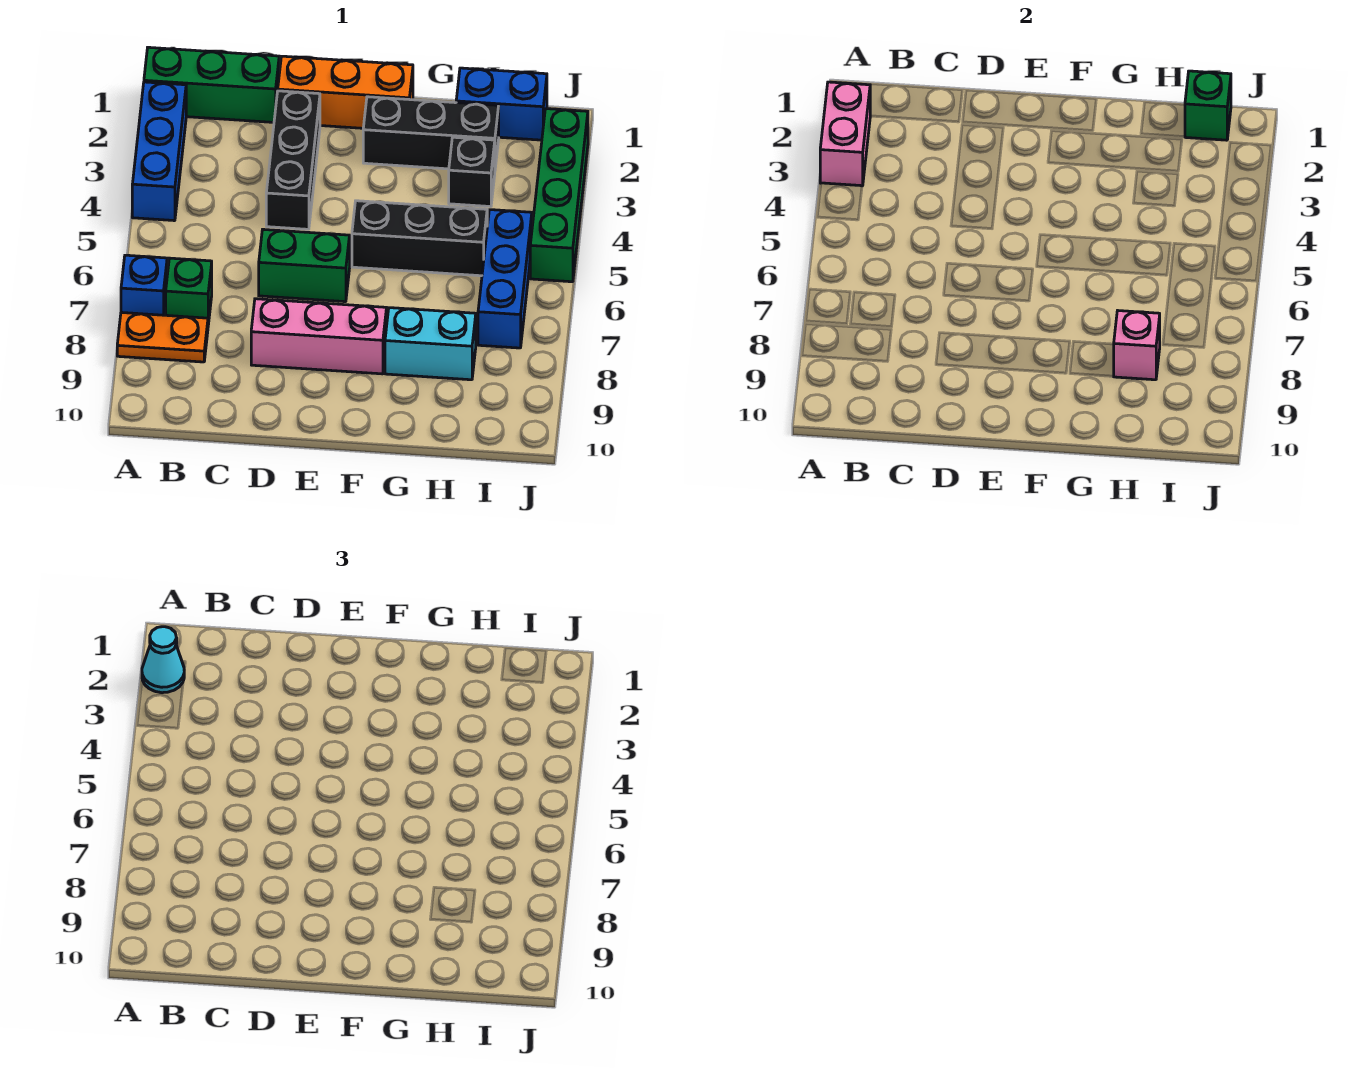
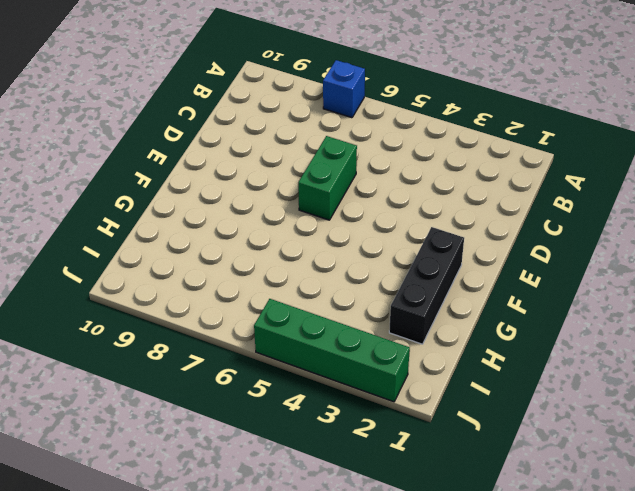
none -> green 1x3 brick [144,47,279,122]
none -> blue 1x3 brick [132,82,186,221]
none -> orange 1x2 plate [117,312,208,362]

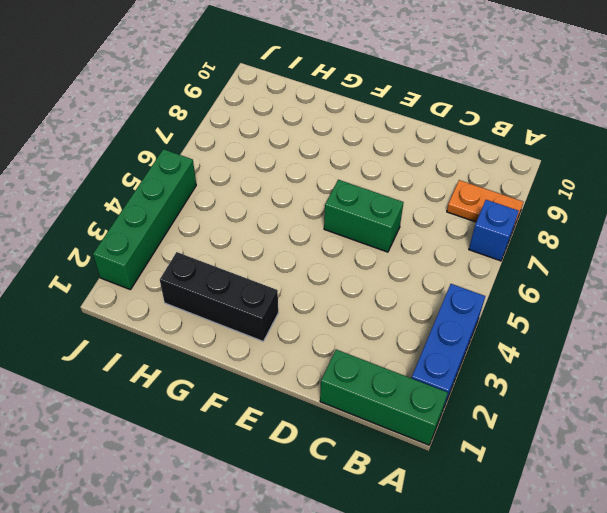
none -> green 1x1 brick [166,258,212,324]
none -> orange 1x3 brick [278,56,413,128]
none -> black 1x3 brick [266,91,320,229]

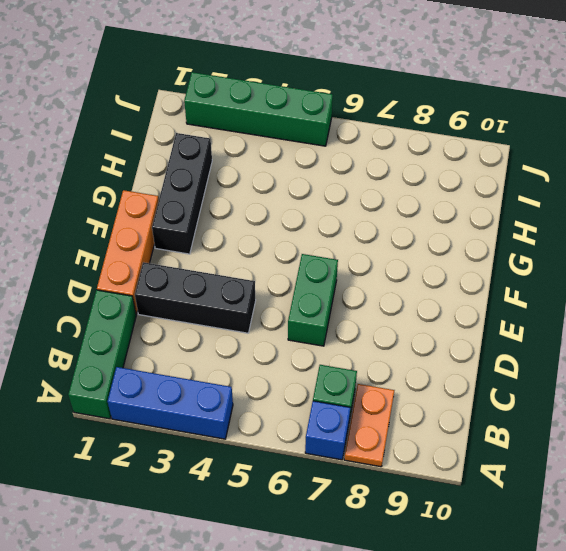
none -> pink 1x3 brick [251,299,387,374]
none -> black 1x3 brick [352,201,487,276]
none -> cyan 1x2 brick [385,308,476,380]

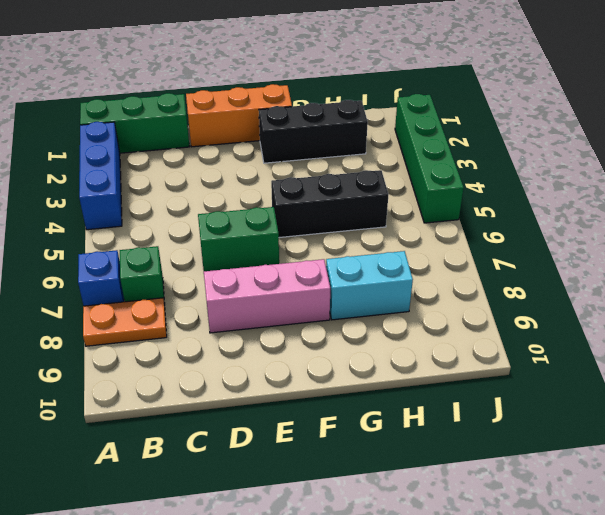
none -> black 1x3 brick [266,91,320,229]
none -> blue 1x2 brick [456,68,547,140]
none -> black 1x1 brick [449,137,495,207]

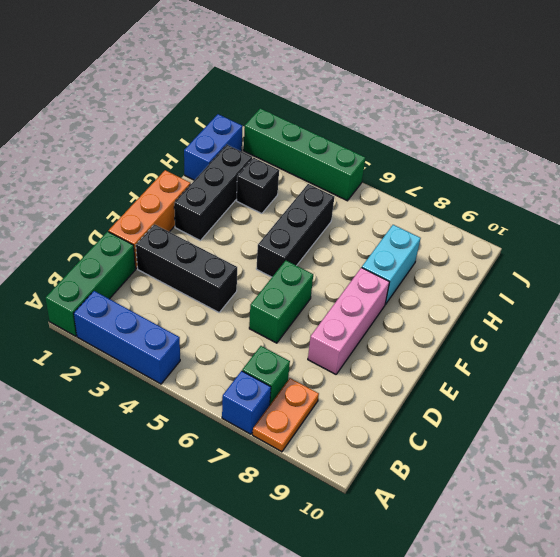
none -> blue 1x3 brick [478,210,532,348]
none -> pink 1x2 brick [820,82,870,186]
none -> pink 1x1 brick [1114,311,1160,380]

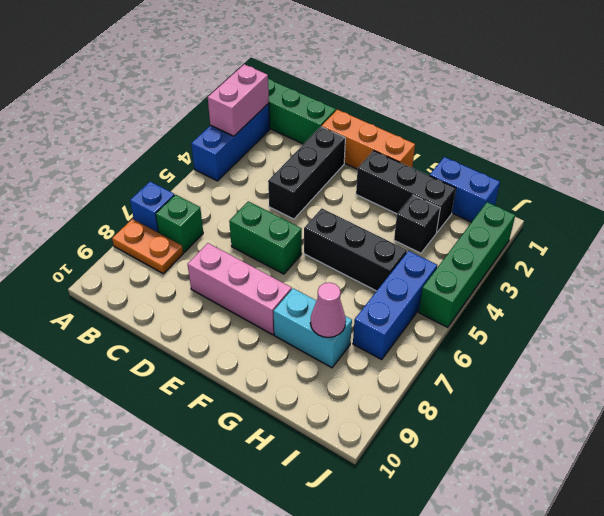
pink 1x1 cone [310,283,346,337] -> pink 1x1 brick [1114,311,1160,380]
none -> green 1x1 brick [1185,71,1231,140]
none -> cyan 1x1 cone [142,627,184,693]

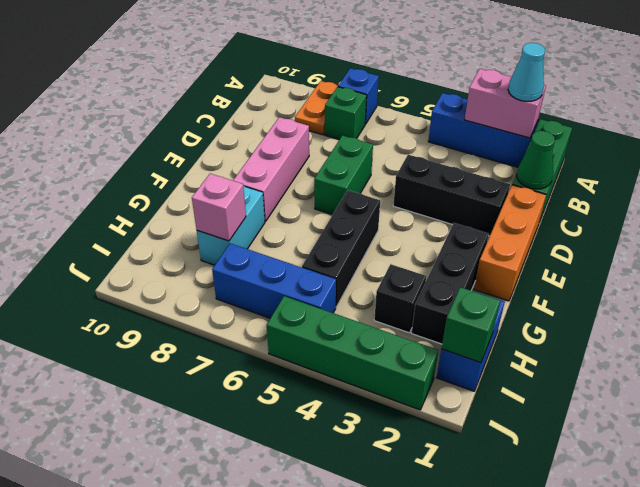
green 1x1 cone [517,131,555,189] -> none

